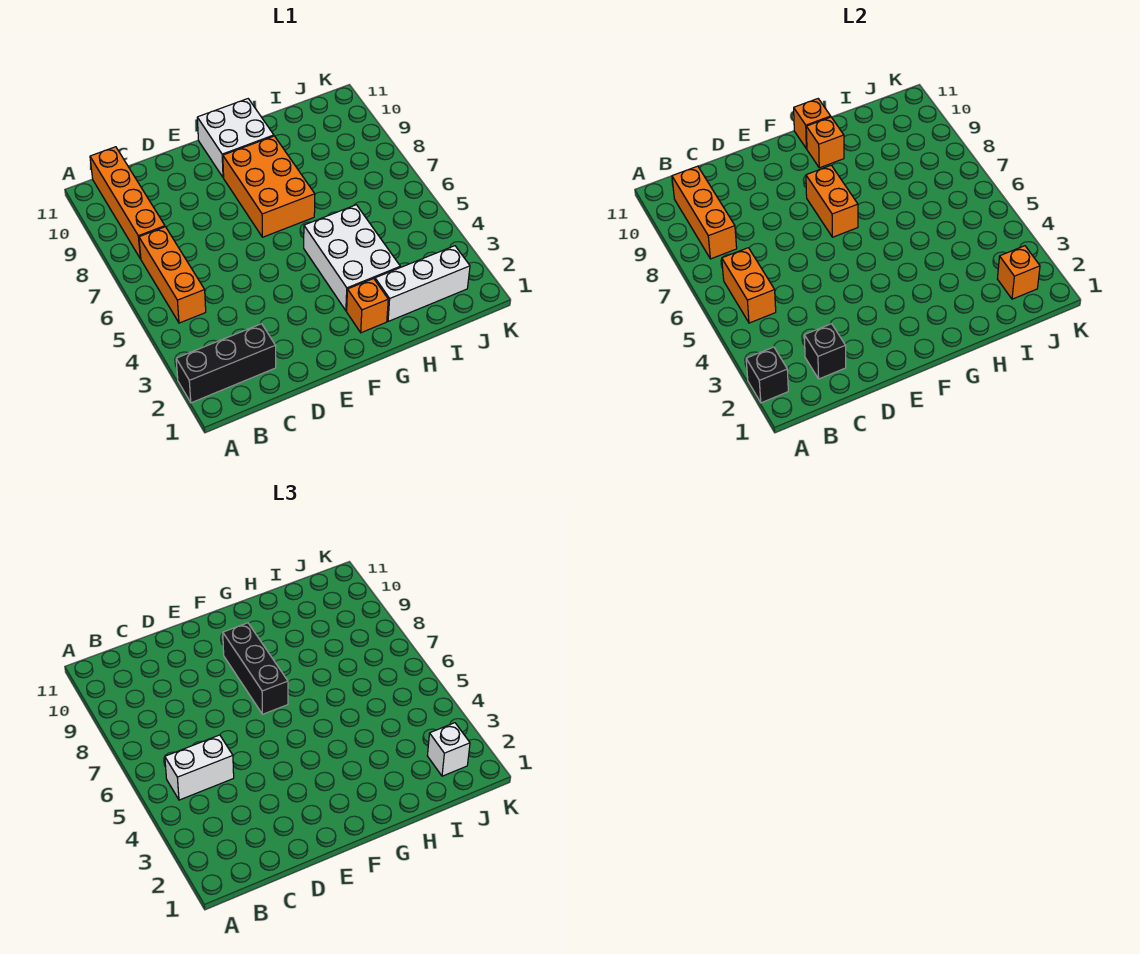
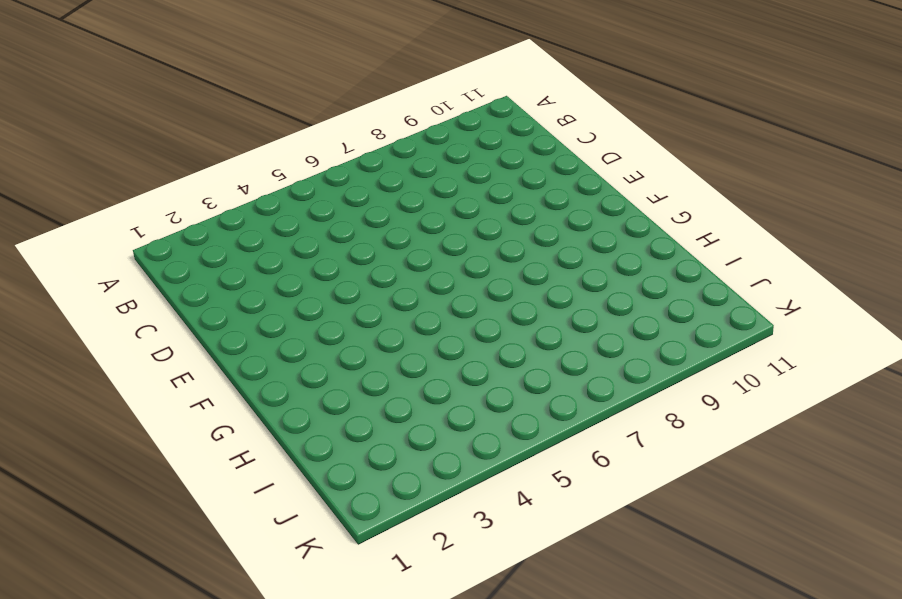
none -> black 1x3 brick [176,324,276,403]
none -> orange 1x3 brick [139,227,206,323]
none -> orange 1x4 brick [90,147,165,259]

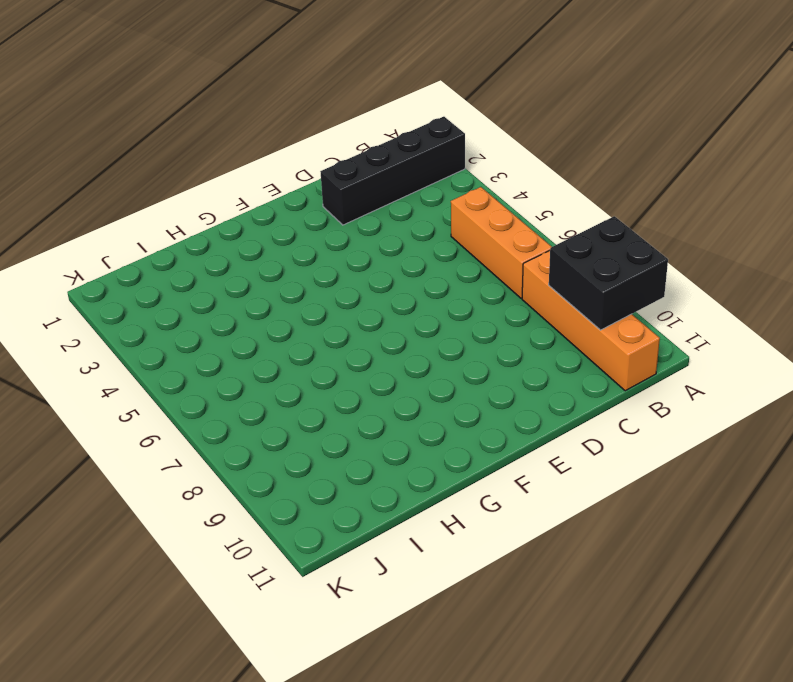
black 1x4 brick [320,117,465,225] -> black 1x3 brick [176,324,276,403]
black 2x2 brick [549,216,668,330] -> orange 1x3 brick [672,166,737,259]
none -> orange 2x3 brick [223,136,315,237]
none -> white 2x2 brick [197,99,274,178]
none -> orange 1x1 brick [347,278,388,333]

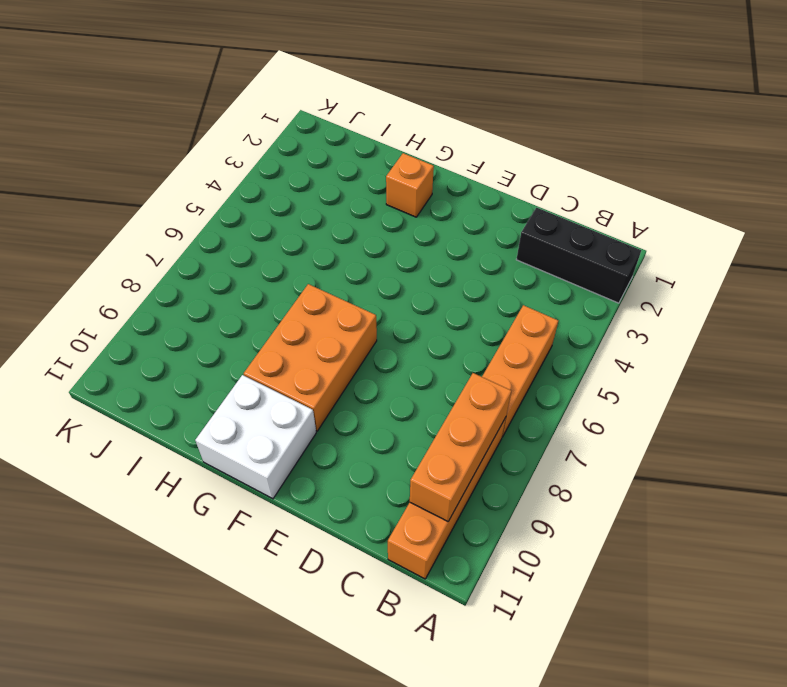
none -> white 2x3 brick [304,205,400,311]
none -> white 1x3 brick [375,246,470,321]
none -> black 1x1 brick [746,347,788,403]

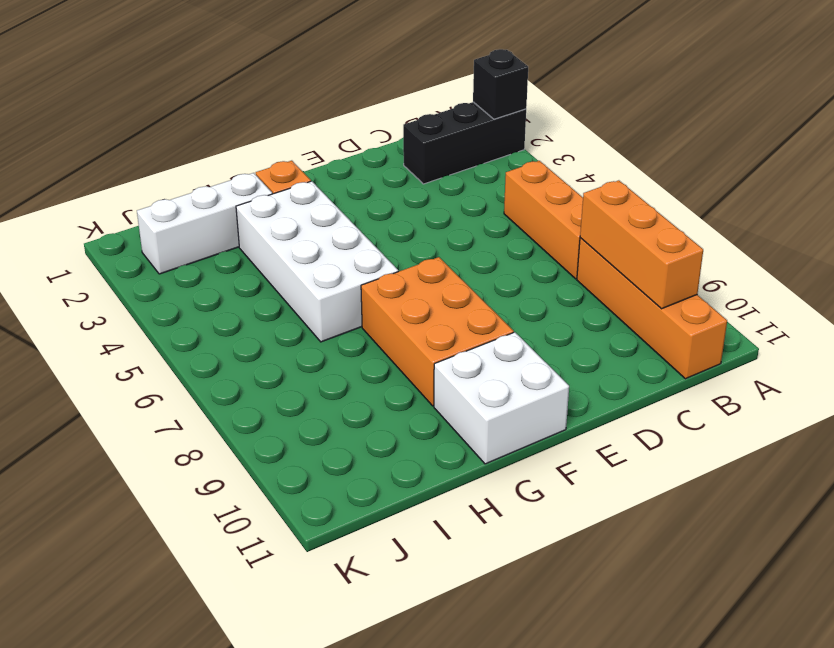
white 2x4 brick [236,181,398,342] -> white 2x3 brick [304,205,400,311]
none -> orange 1x2 brick [722,248,776,323]
none -> black 1x1 brick [804,324,846,379]
none -> orange 1x2 brick [806,165,858,237]

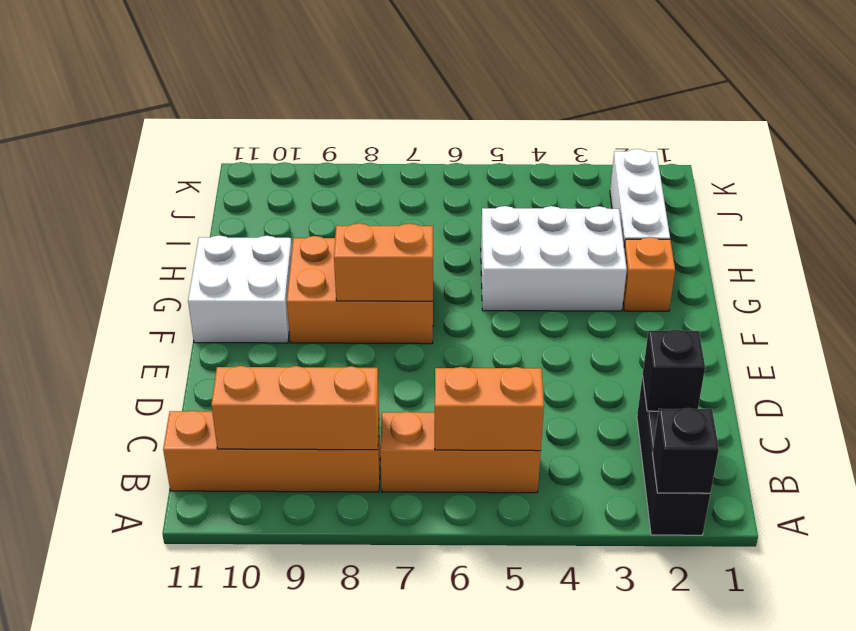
none -> orange 1x1 brick [806,117,844,168]
none -> orange 1x1 brick [794,99,831,149]
none -> orange 1x1 brick [997,246,1040,299]

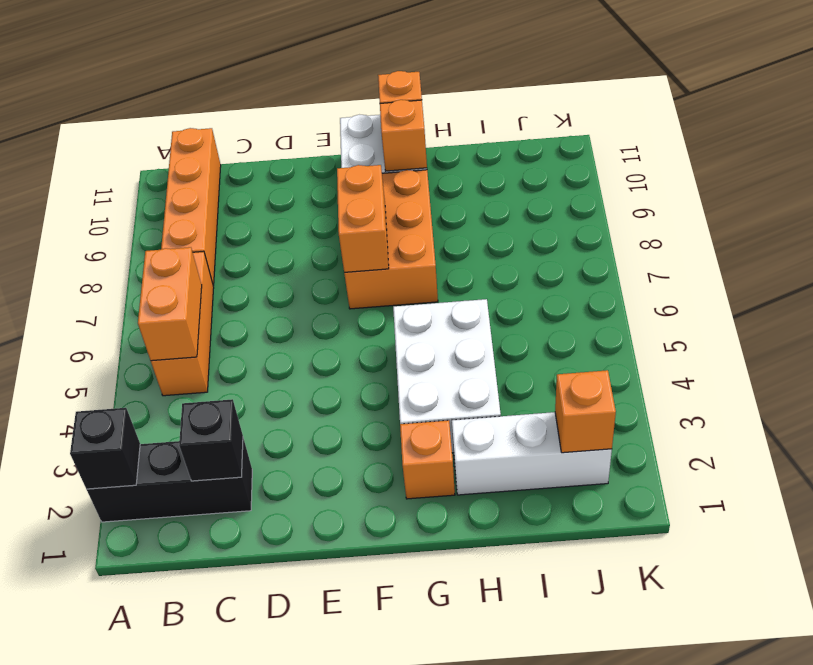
none -> orange 1x3 brick [672,166,737,259]
none -> white 1x2 brick [165,735,234,800]
none -> black 1x3 brick [223,623,288,714]

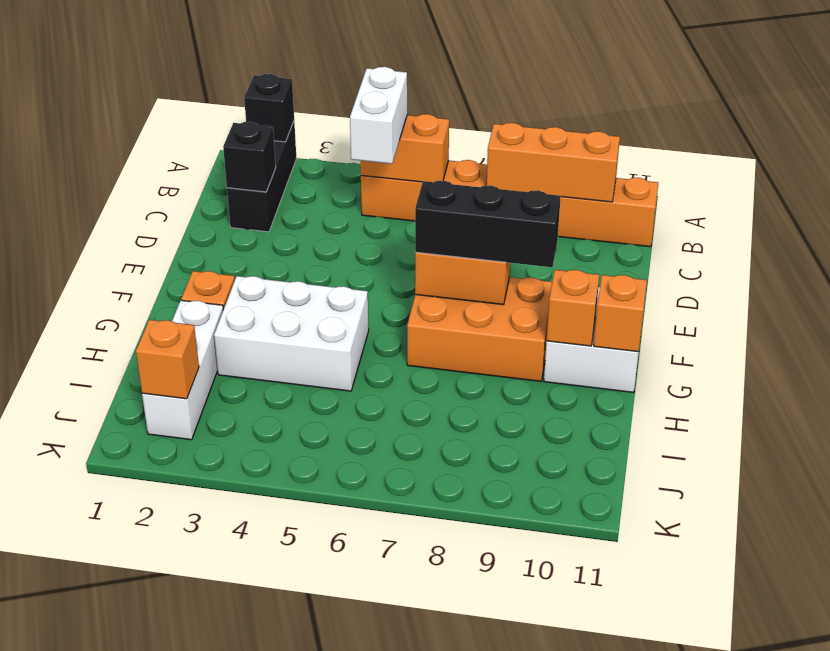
none -> white 1x1 brick [427,723,470,776]

